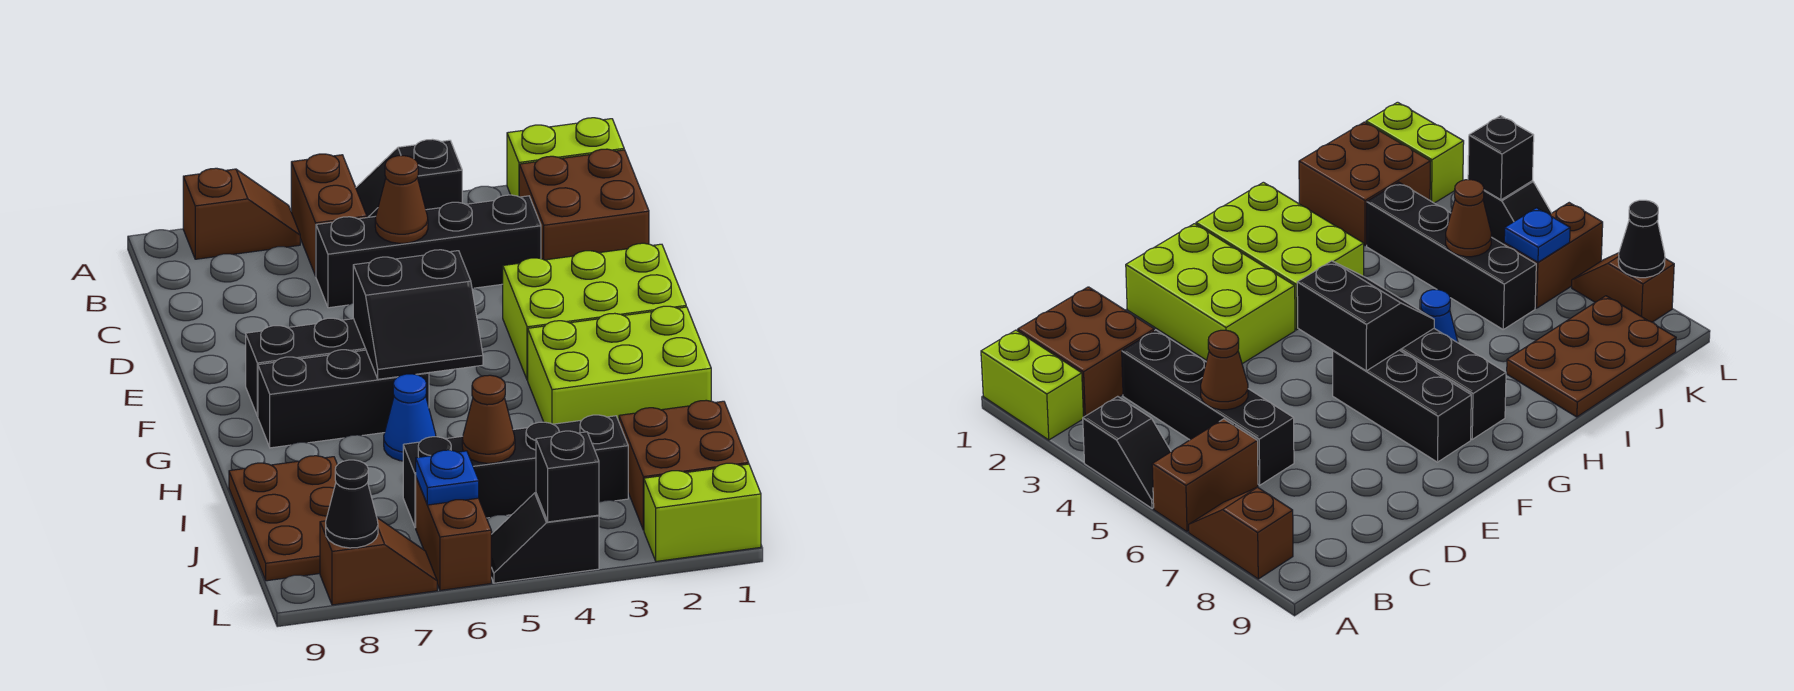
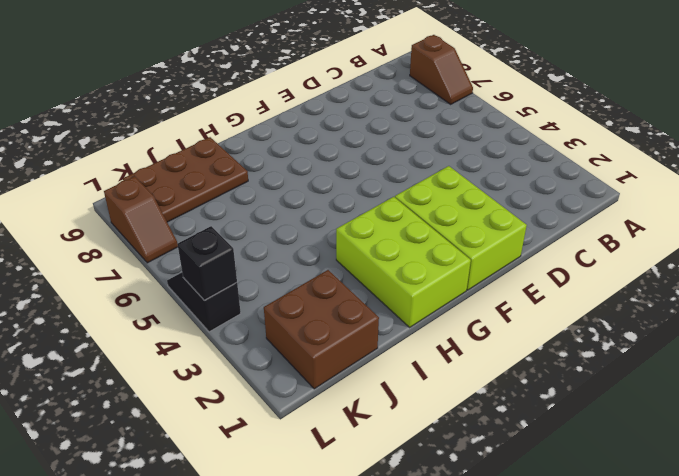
none -> lime 1x2 brick [507,118,624,197]
none -> black 1x2 slope [356,139,462,218]
none -> brown 1x2 brick [291,154,367,276]

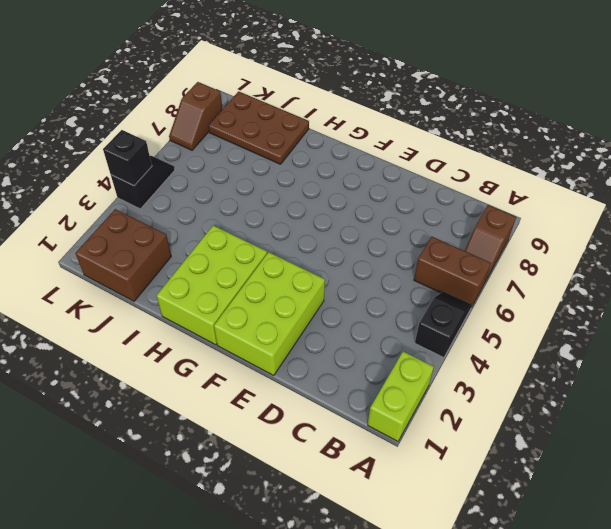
none -> brown 2x2 brick [519,149,649,260]
none -> black 1x4 brick [316,195,541,308]
none -> black 1x3 brick [246,318,366,416]

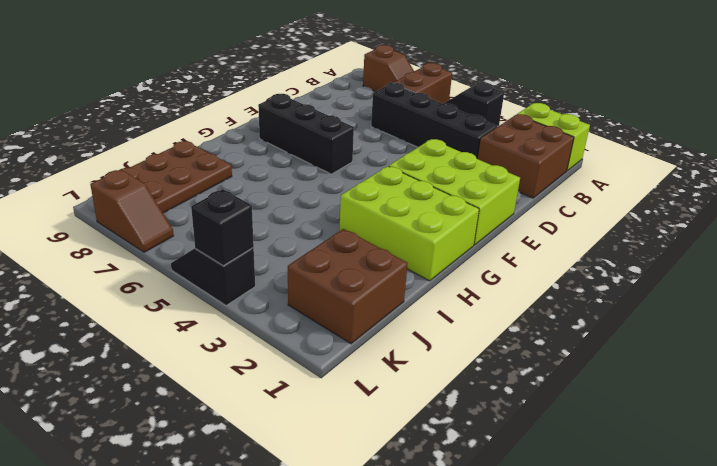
none -> black 1x3 brick [258,350,429,448]
none -> blue 1x1 cone [384,374,436,461]
none -> black 1x4 brick [403,415,628,528]

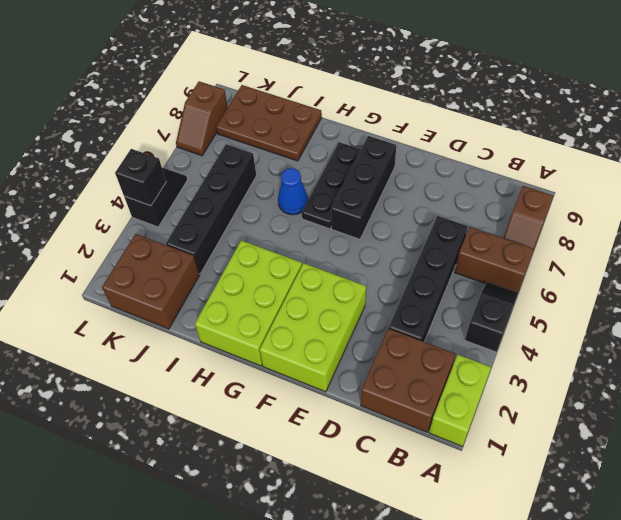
black 1x3 plate [302,142,361,229] -> black 1x3 brick [258,350,429,448]
none -> brown 1x2 brick [416,478,491,590]
none -> lime 1x2 brick [644,463,761,561]
none -> brown 1x1 cone [375,156,428,243]

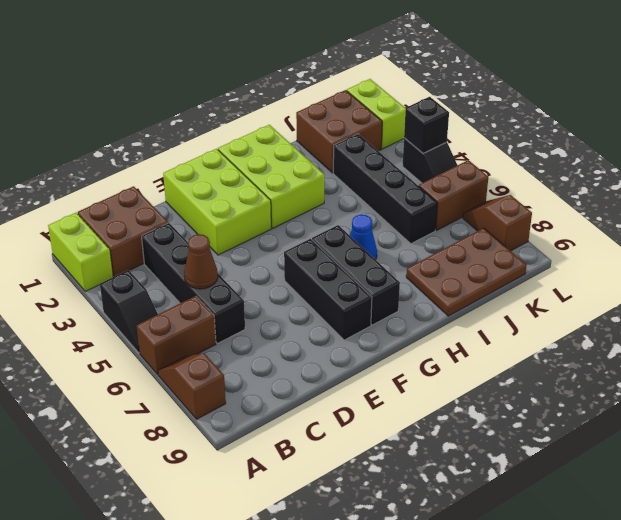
none -> black 2x2 slope [353,250,483,379]
none -> brown 1x1 cone [462,375,515,463]
none -> blue 1x1 plate [416,450,479,505]

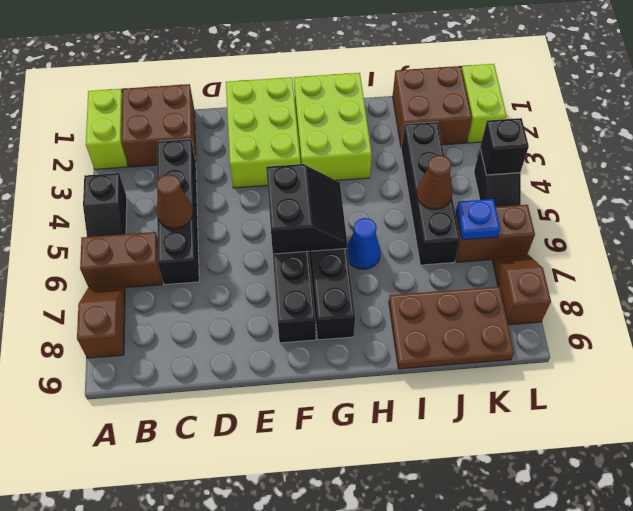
none -> black 1x1 cone [326,460,378,548]

